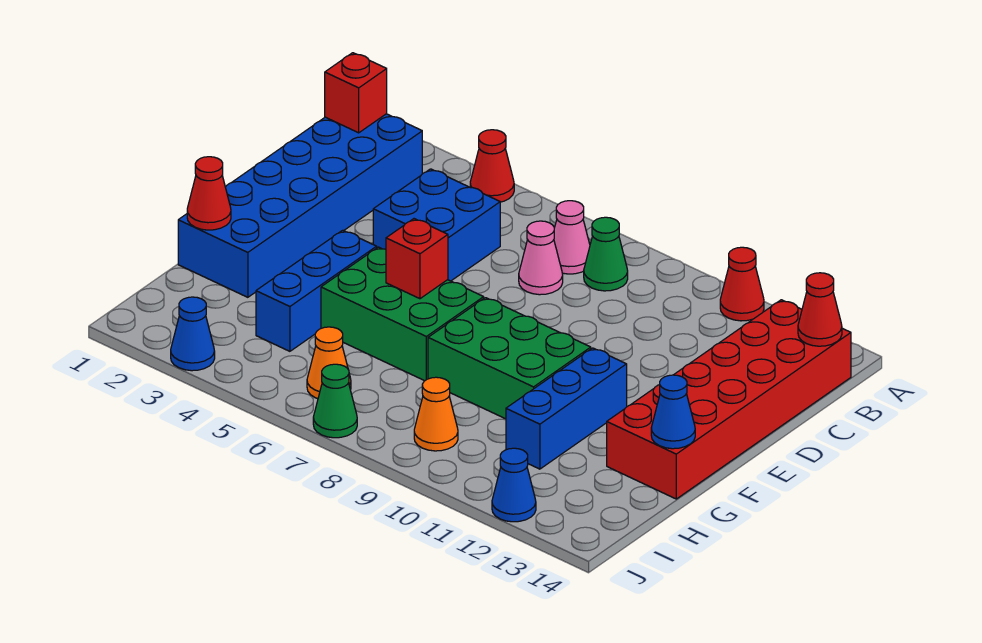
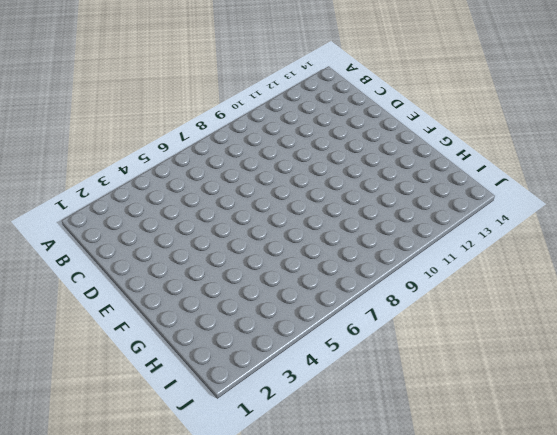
none -> red 1x1 cone [470,130,514,202]
none -> red 1x1 cone [720,247,764,321]
none -> blue 2x6 brick [178,114,422,297]

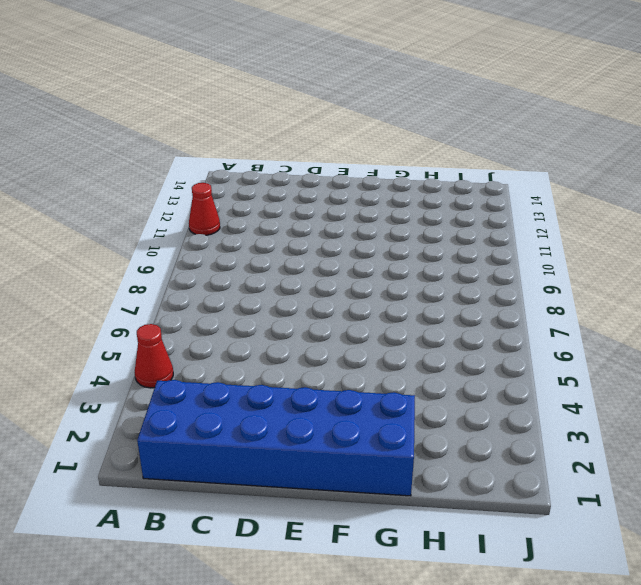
none -> pink 1x1 cone [554,201,590,274]
none -> green 1x1 cone [584,217,628,291]
none -> red 2x6 brick [607,300,851,499]

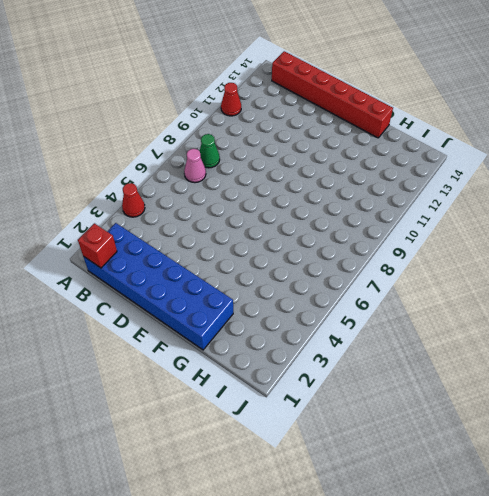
red 1x6 brick [272,51,393,138] -> red 2x6 brick [607,300,851,499]
none -> blue 2x2 brick [373,169,500,281]
none -> pink 1x1 cone [519,221,563,295]
none -> blue 1x3 brick [256,230,377,351]

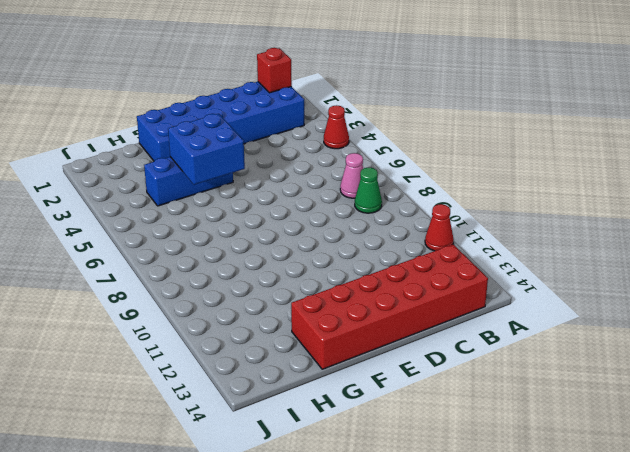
blue 2x2 brick [168,114,245,185] -> blue 2x2 brick moved to [373,169,500,281]
none -> pink 1x1 cone [519,221,563,295]
none -> green 2x3 brick [321,247,484,381]
none -> green 2x3 brick [428,298,591,419]

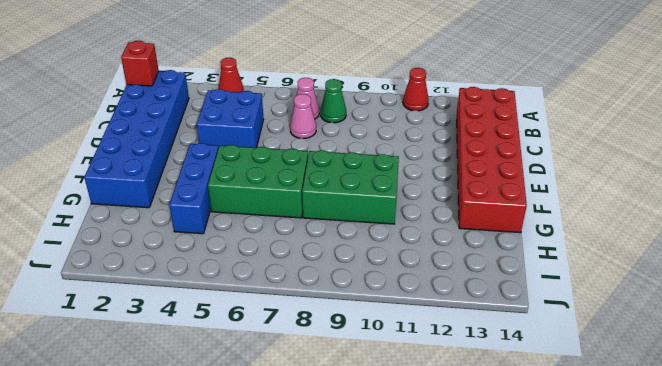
none -> blue 1x3 brick [506,348,627,469]
none -> orange 1x1 cone [307,327,351,399]
none -> orange 1x1 cone [414,377,458,451]

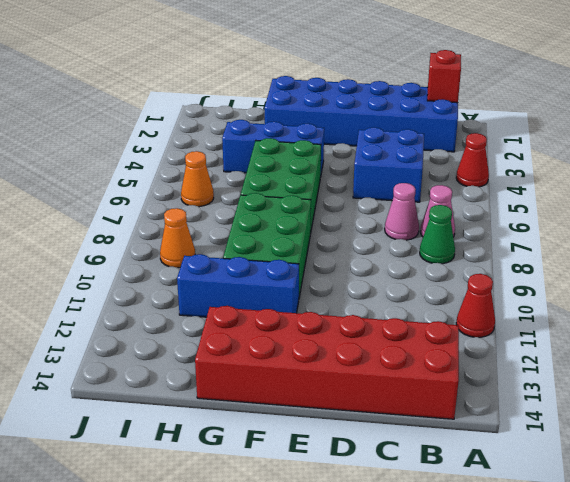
none -> blue 1x1 cone [171,297,215,371]
none -> green 1x1 cone [313,364,357,438]
none -> blue 1x1 cone [492,448,536,522]

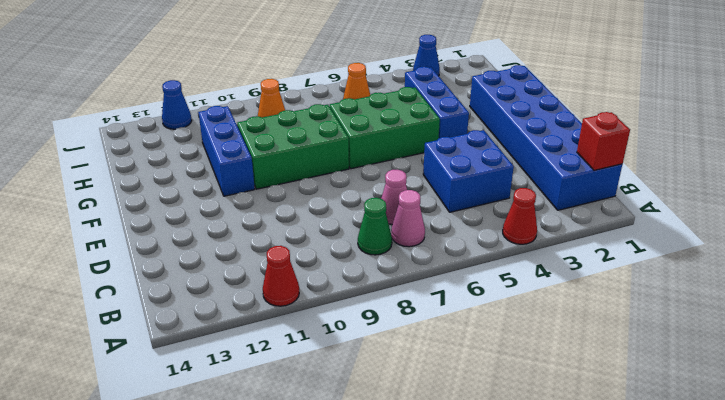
none -> red 2x6 brick [607,300,851,499]
none -> green 1x1 cone [313,364,357,438]
none -> red 1x1 cone [798,273,842,346]

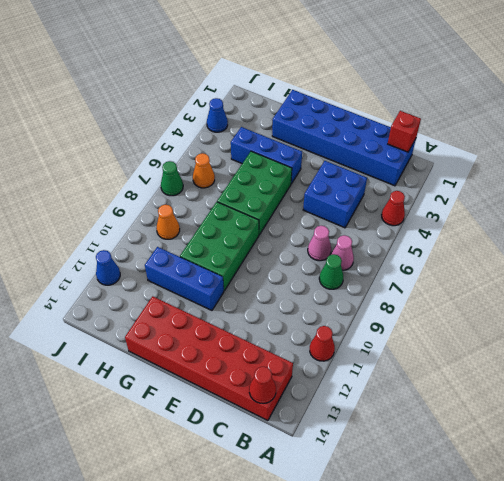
none -> red 1x1 brick [386,219,448,299]
none -> red 1x1 cone [187,157,231,230]
none -> blue 1x1 cone [651,375,695,449]

